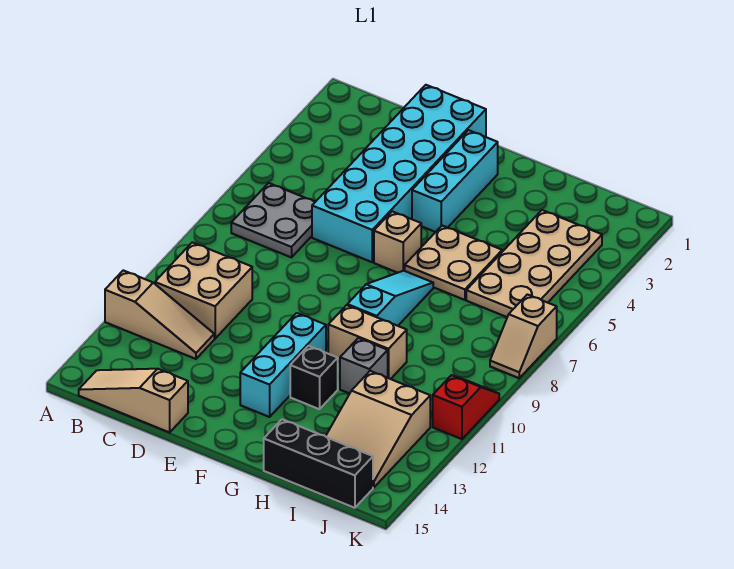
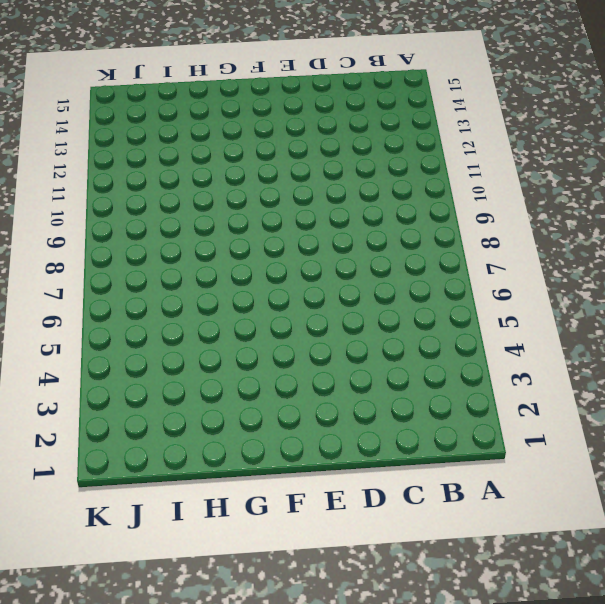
none -> tan 1x3 slope [105,270,214,359]
none -> grey 2x2 plate [231,183,315,257]
none -> tan 2x2 brick [155,242,252,339]

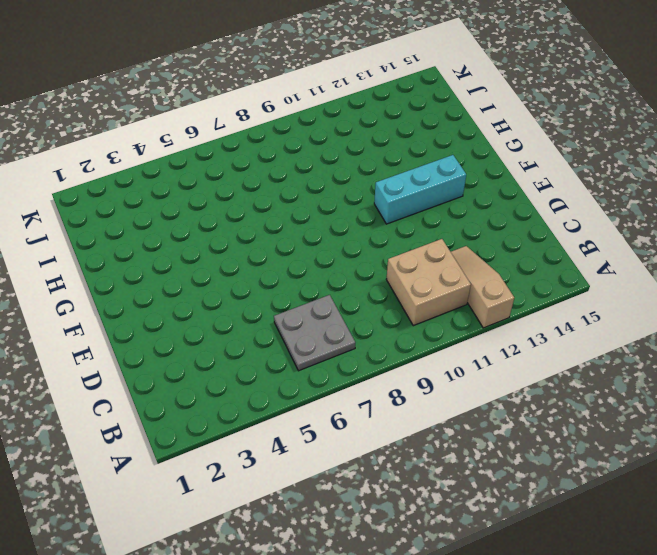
none -> tan 1x3 slope [79,369,188,432]
none -> cyan 2x6 brick [312,85,486,262]
none -> cyan 1x3 brick [412,130,498,232]

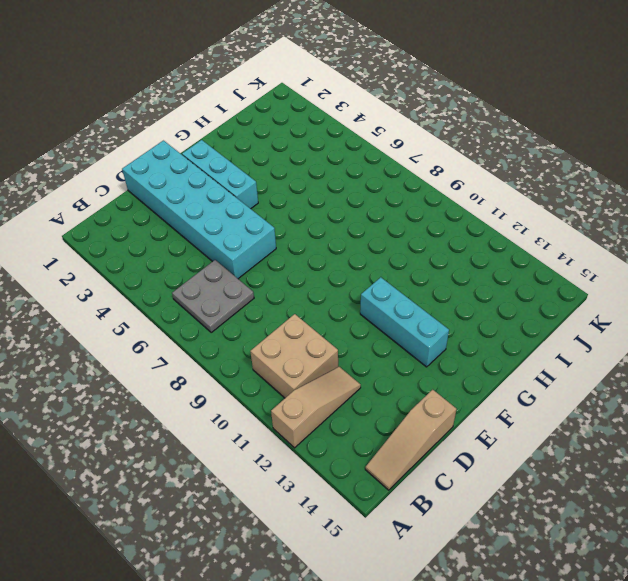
none -> tan 1x1 brick [374,211,421,273]
none -> tan 2x2 plate [405,226,502,300]
none -> cyan 1x3 slope [347,271,433,326]

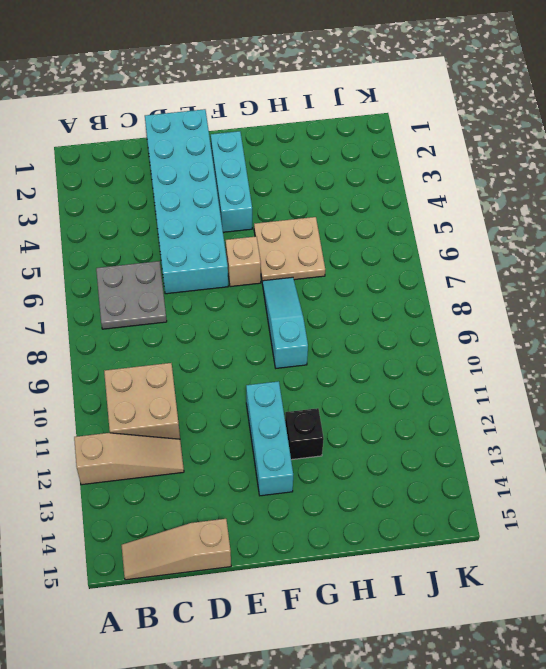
none -> tan 1x2 brick [328,305,407,379]
none -> grey 1x1 brick [340,338,388,394]
none -> black 1x3 brick [264,419,373,508]

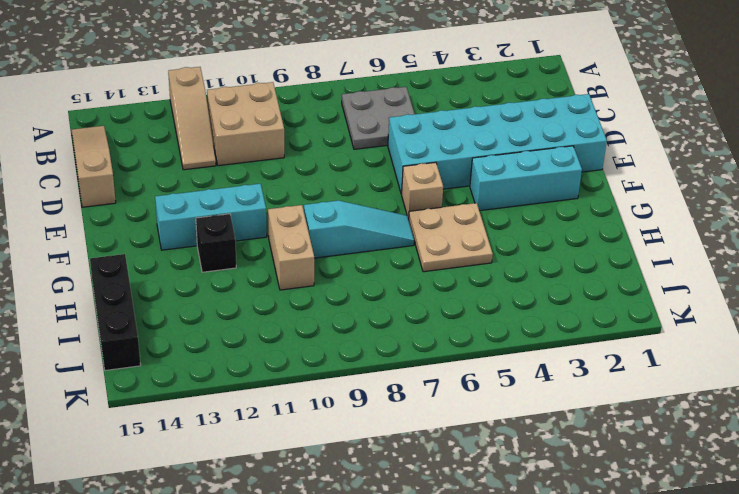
none -> grey 1x1 brick [340,338,388,394]
none -> tan 2x4 plate [466,210,602,317]
none -> tan 2x3 slope [326,371,430,488]

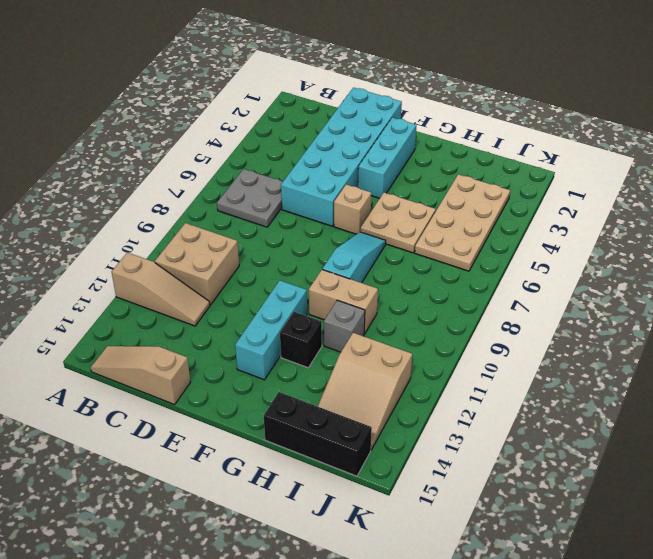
none -> tan 1x2 slope [490,294,557,378]
none -> red 1x2 slope [433,375,499,439]

